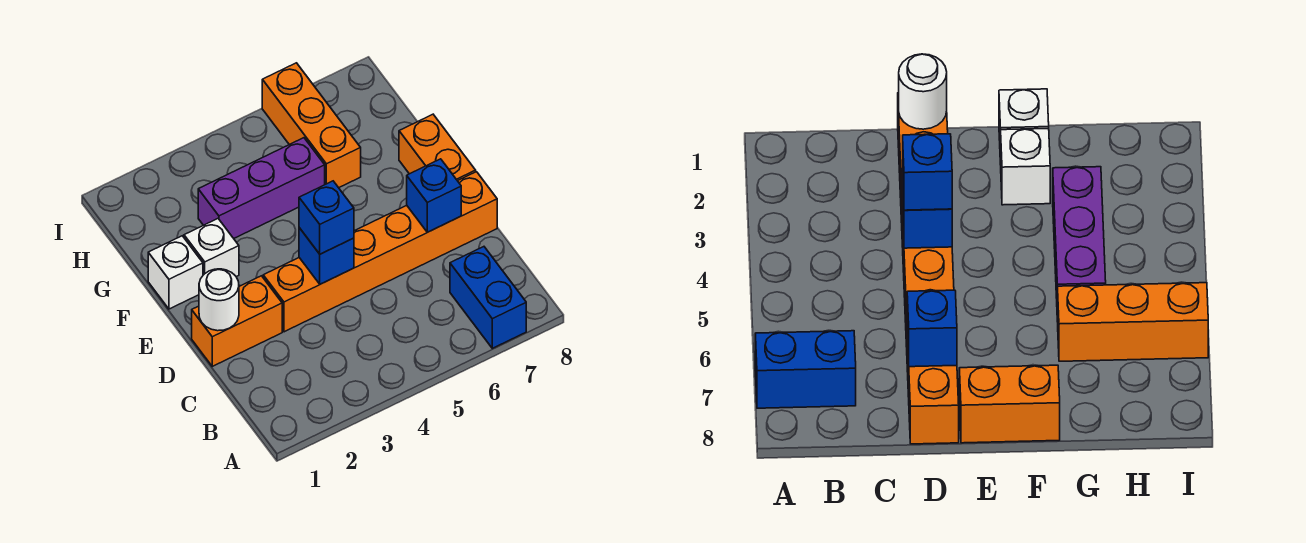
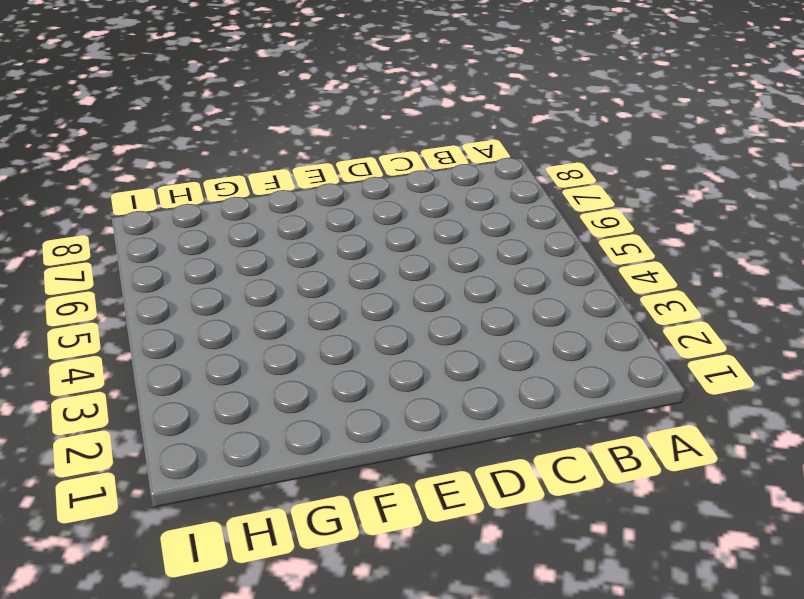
none -> blue 1x2 brick [450,247,526,348]
none -> orange 1x2 brick [192,276,282,366]
none -> orange 1x6 brick [263,172,497,332]

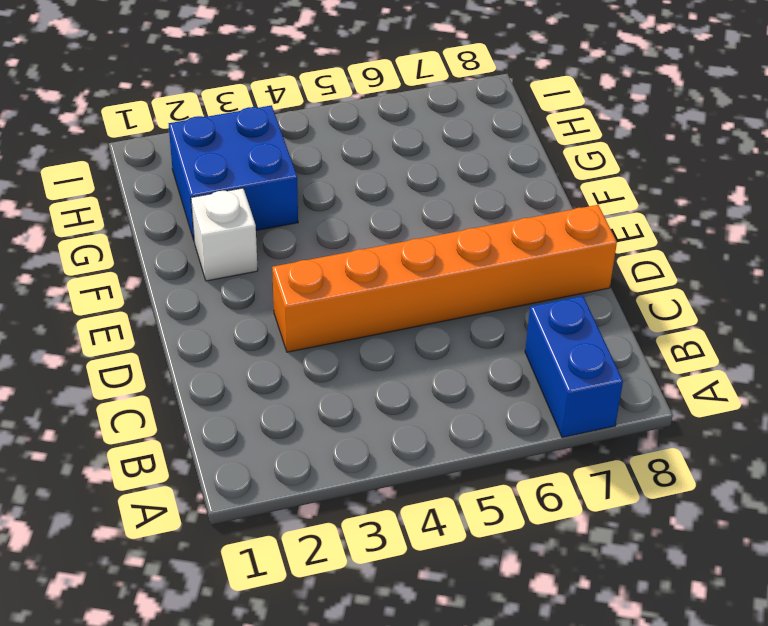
blue 2x2 brick [169,105,298,240] -> purple 1x3 brick [198,138,325,238]
none -> orange 1x2 brick [192,276,282,366]
none -> orange 1x2 brick [399,114,476,181]
none -> white 1x1 brick [148,236,203,309]

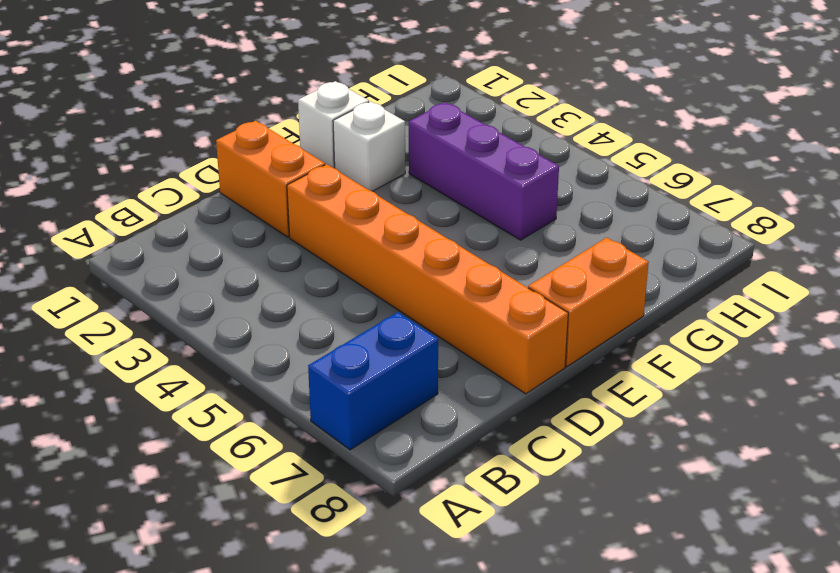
none -> orange 1x3 brick [262,63,361,188]
none -> white 1x1 round brick [199,269,239,331]
none -> blue 1x1 brick [299,228,354,284]

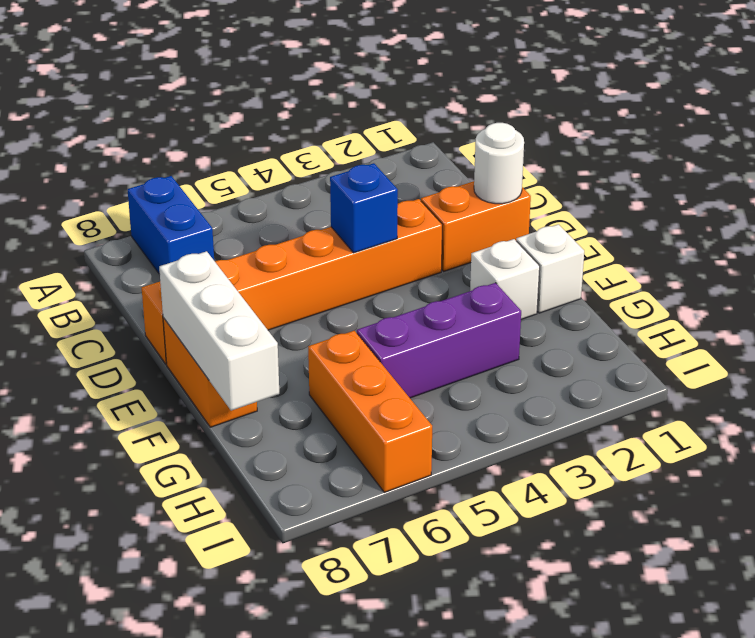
white 1x3 brick [159,251,279,411] -> none
none -> blue 1x1 brick [407,159,461,232]
none -> blue 1x1 brick [299,181,354,254]

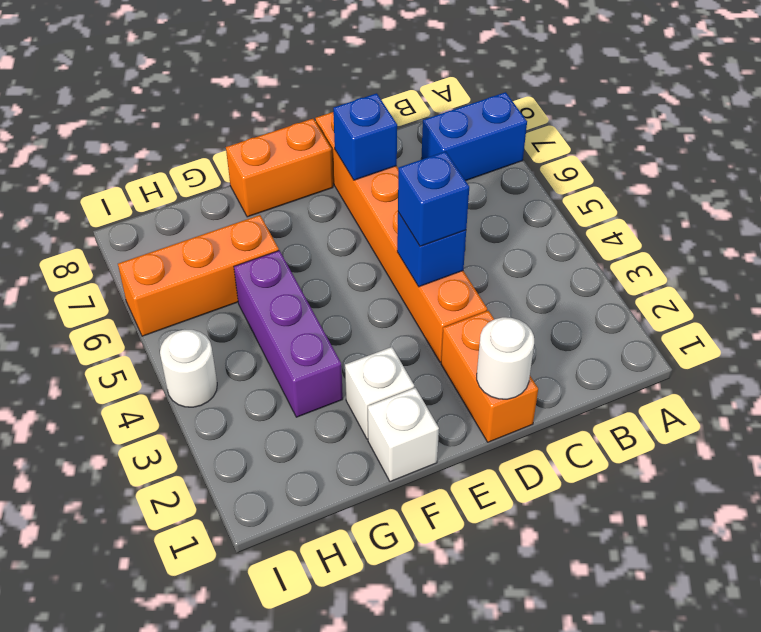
white 1x1 round brick [160,330,217,407] -> none

